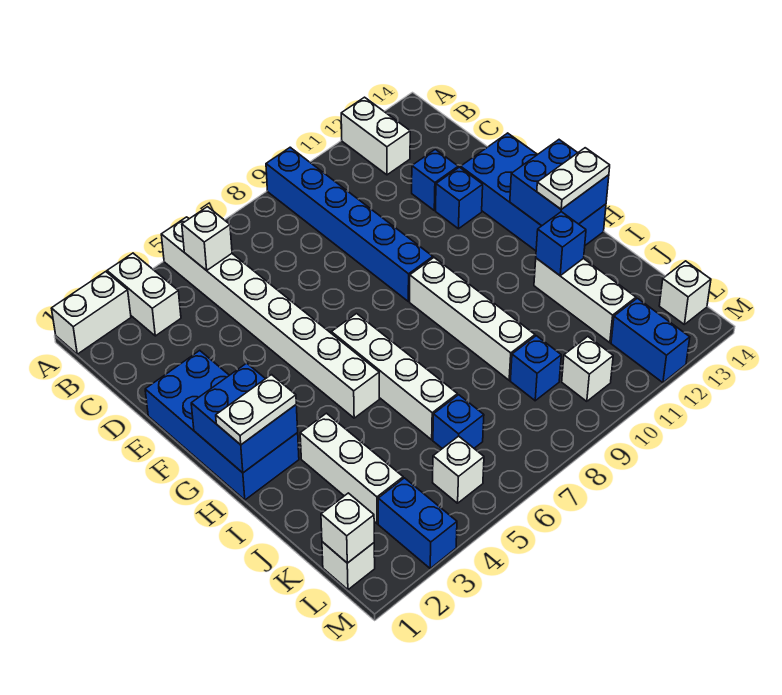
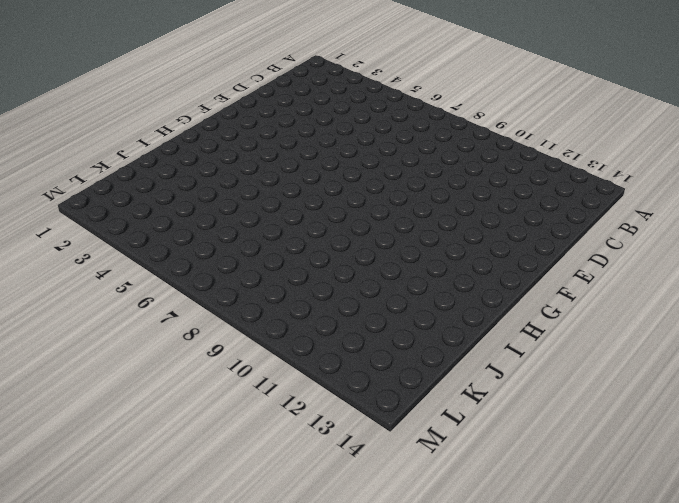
none -> white 1x2 brick [51,272,131,354]
none -> white 1x2 brick [107,253,181,336]
none -> white 1x8 brick [161,217,379,418]

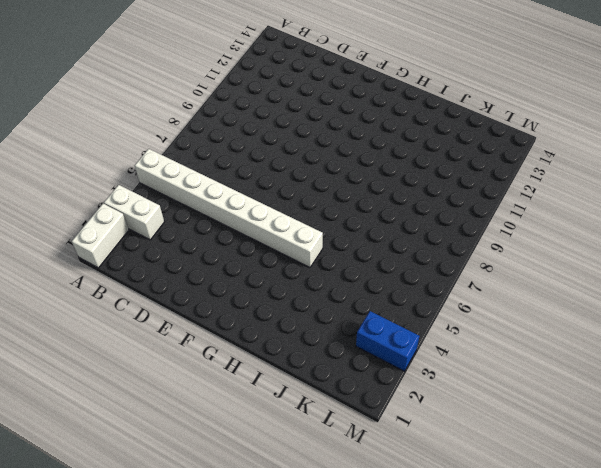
none -> blue 1x6 brick [266,147,433,301]
none -> white 1x2 brick [341,97,410,175]
none -> blue 1x1 brick [412,149,458,210]

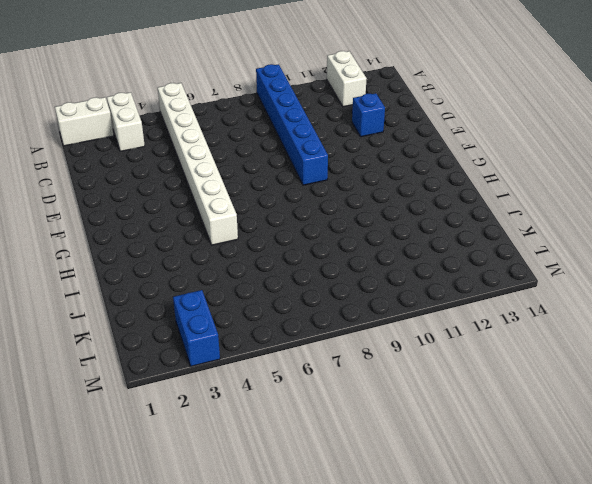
none -> blue 2x4 brick [145,351,299,500]
none -> blue 1x1 brick [436,167,483,229]
none -> blue 2x4 brick [461,133,606,251]

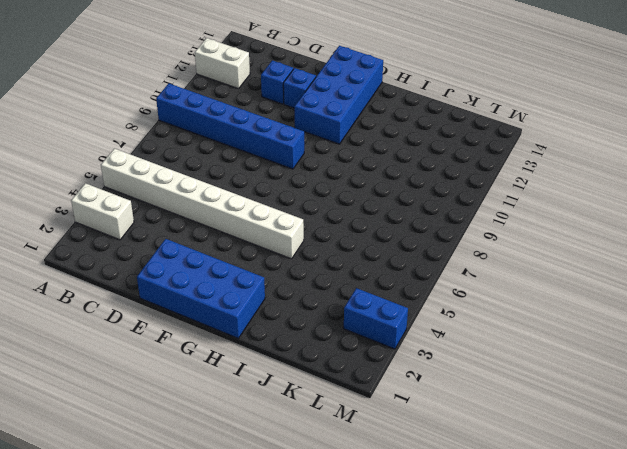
blue 2x4 brick [294,46,383,144] -> blue 2x4 brick turned to [461,133,606,251]
none -> white 1x2 brick [51,272,131,354]
none -> white 1x4 brick [331,314,457,440]
none -> white 1x4 brick [410,258,535,380]

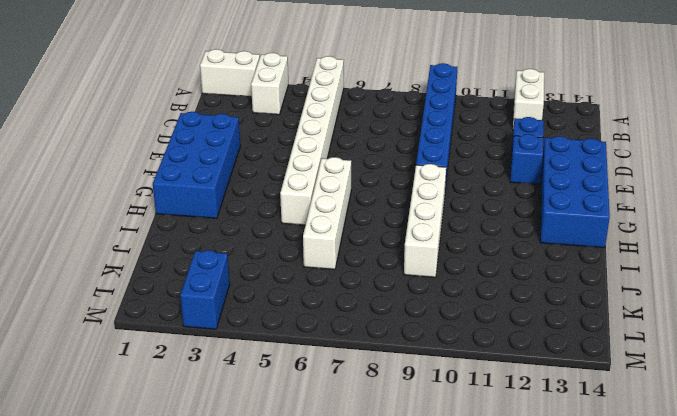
none -> white 1x3 brick [300,413,403,524]
none -> white 1x3 brick [534,258,636,343]
none -> blue 1x1 brick [433,395,484,449]

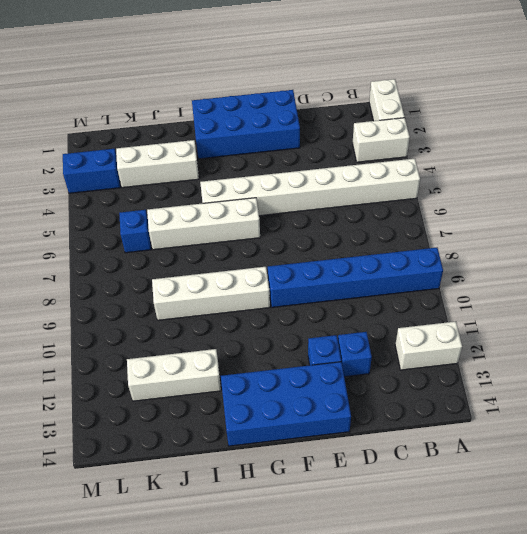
none -> blue 1x1 brick [510,336,561,401]
none -> white 1x1 brick [322,542,375,590]
none -> white 1x1 brick [433,436,484,503]

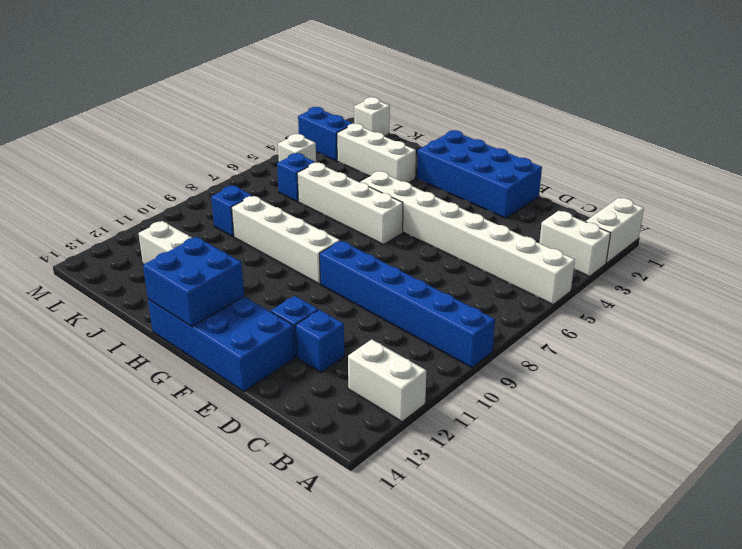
none -> white 1x1 brick [562,337,613,401]
none -> blue 1x2 brick [611,298,690,383]
none -> white 1x1 brick [659,261,711,324]

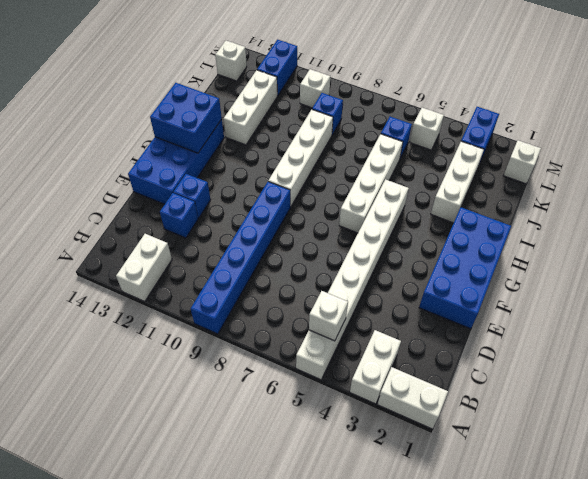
none -> blue 2x2 brick [191,363,298,473]
none -> blue 1x1 brick [536,212,586,275]
none -> white 1x1 brick [321,493,374,563]

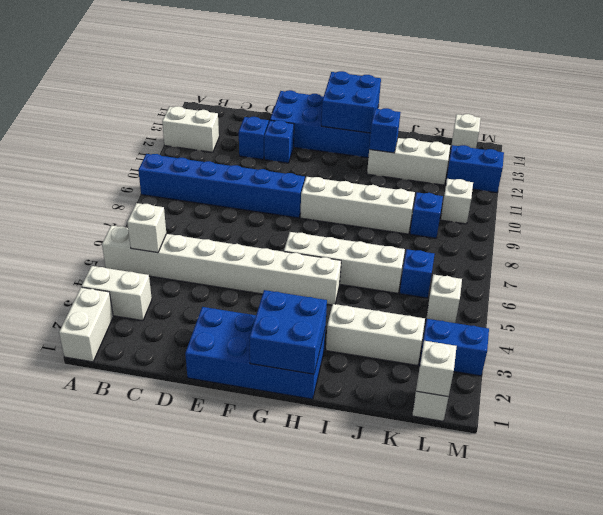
none -> white 1x2 plate [216,375,296,445]
none -> white 1x2 plate [537,148,610,209]

